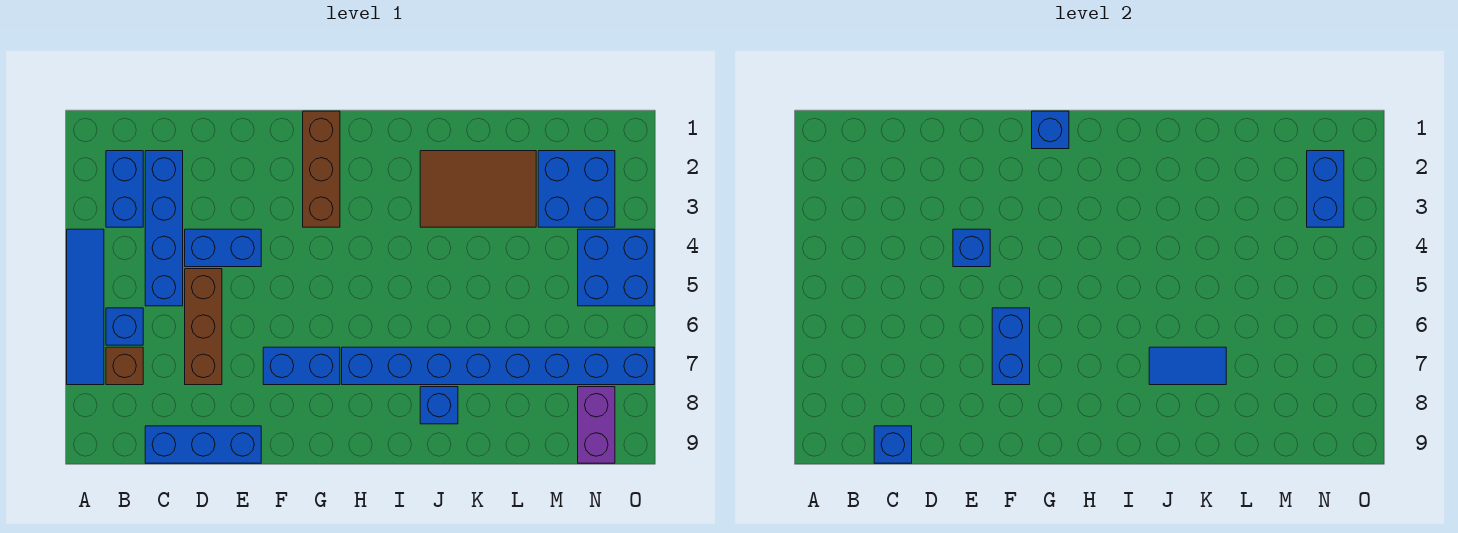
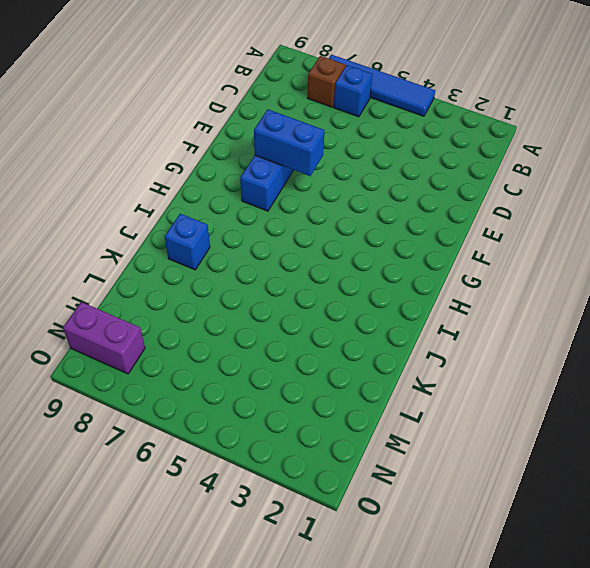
none -> blue 1x2 brick [106,151,143,227]
none -> blue 1x4 brick [145,151,183,306]
none -> blue 1x3 brick [145,426,261,463]

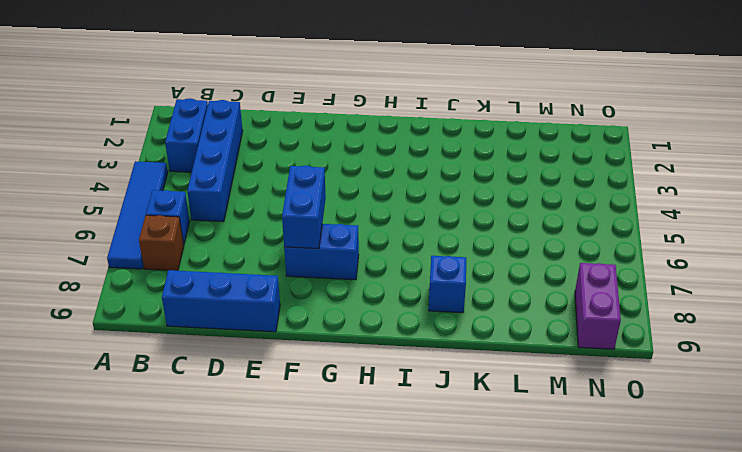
none -> blue 1x2 brick [185,229,261,267]
none -> brown 1x3 brick [185,269,222,385]
none -> brown 1x3 brick [303,111,340,227]

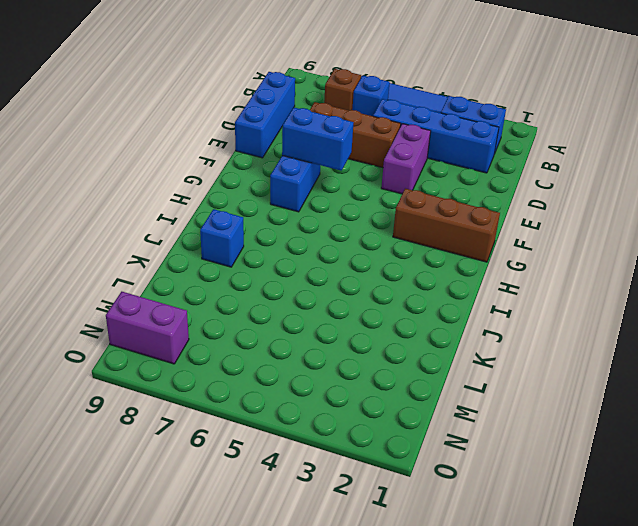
purple 1x2 brick [381,124,431,194] -> blue 1x2 brick [185,229,261,267]
none -> blue 1x8 brick [342,347,654,385]
none -> brown 2x3 tile [420,151,536,227]
none -> blue 2x2 brick [538,151,615,227]

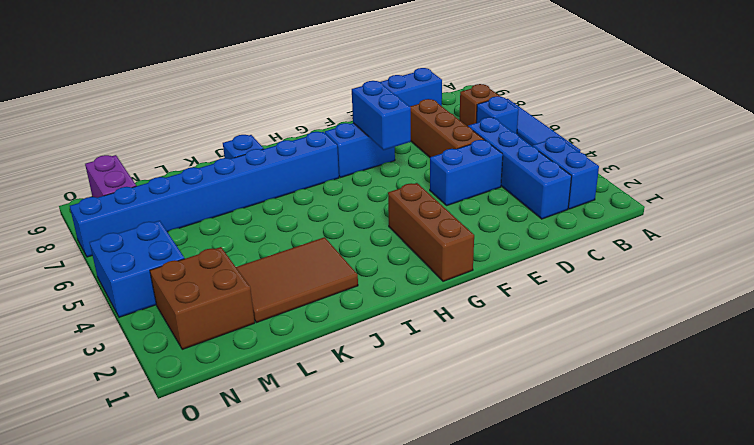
brown 2x2 brick [150,247,255,349] -> blue 2x2 brick [538,151,615,227]
none -> blue 1x1 brick [874,426,912,463]
none -> blue 1x1 brick [953,229,990,267]
none -> blue 1x1 brick [1032,111,1069,149]

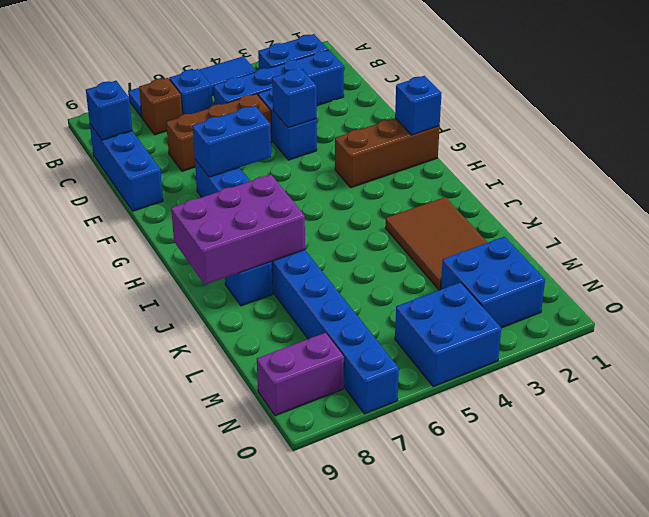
purple 2x3 brick [171,175,305,285] -> blue 1x2 tile [1149,347,1226,385]
none -> blue 1x2 brick [1307,151,1344,227]

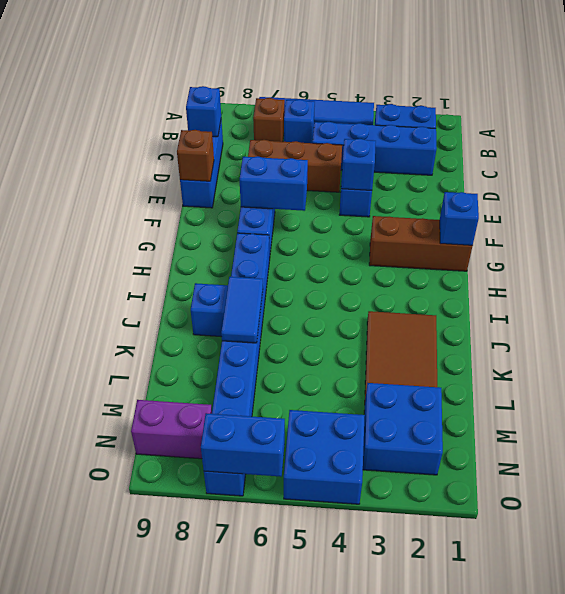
brown 1x1 brick [177,130,214,181] -> none
blue 1x2 brick [201,413,285,477] -> blue 1x2 brick moved to [1307,151,1344,227]

